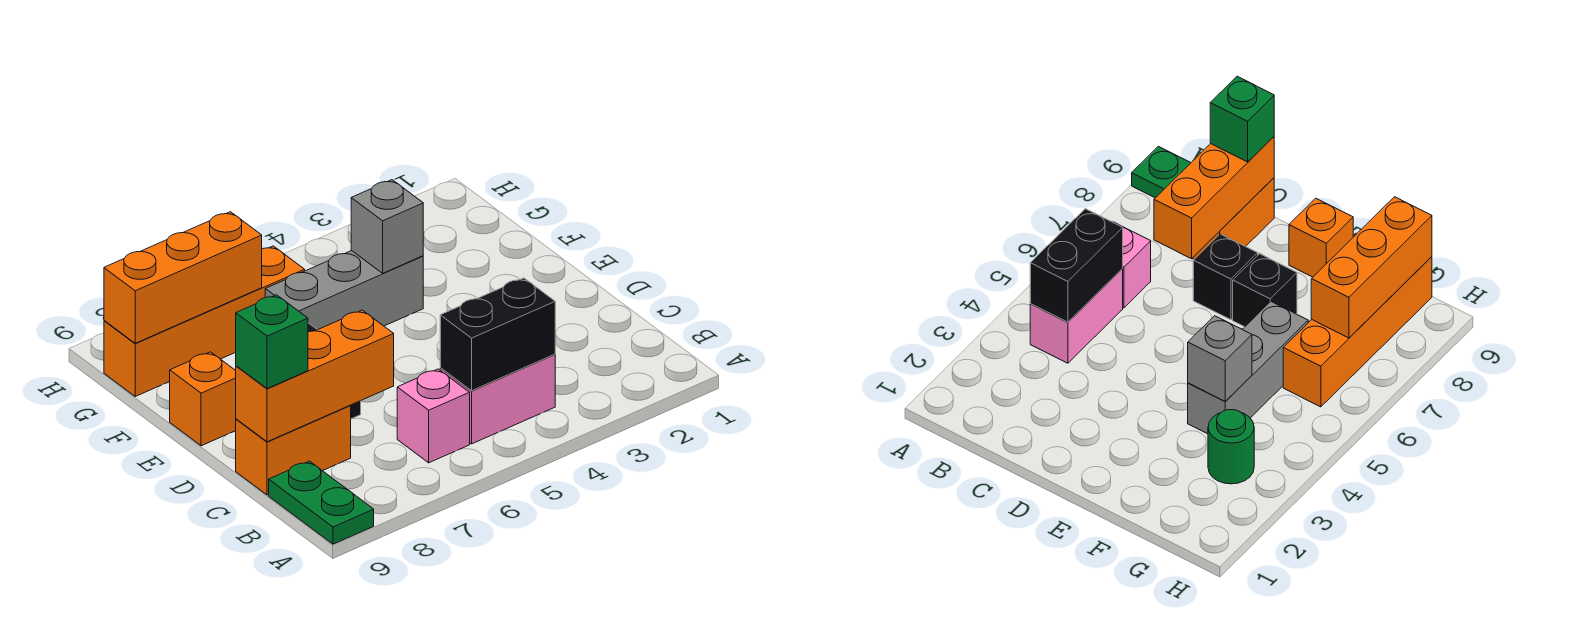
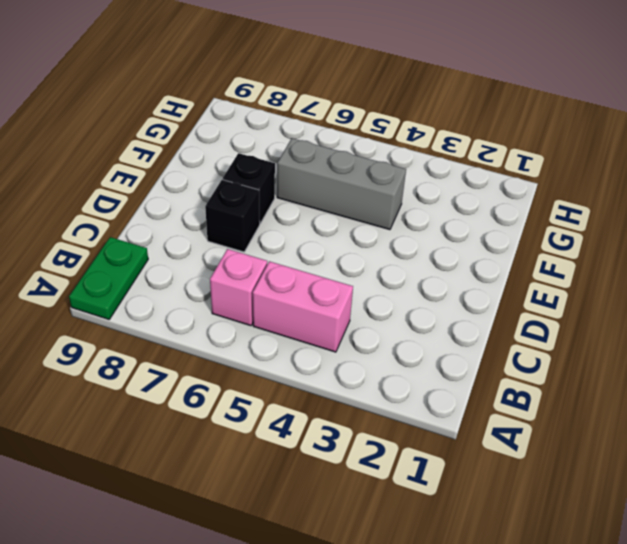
none -> orange 1x2 brick [236,405,351,495]
none -> orange 1x1 brick [170,352,236,446]
none -> green 1x1 round brick [1208,410,1254,484]

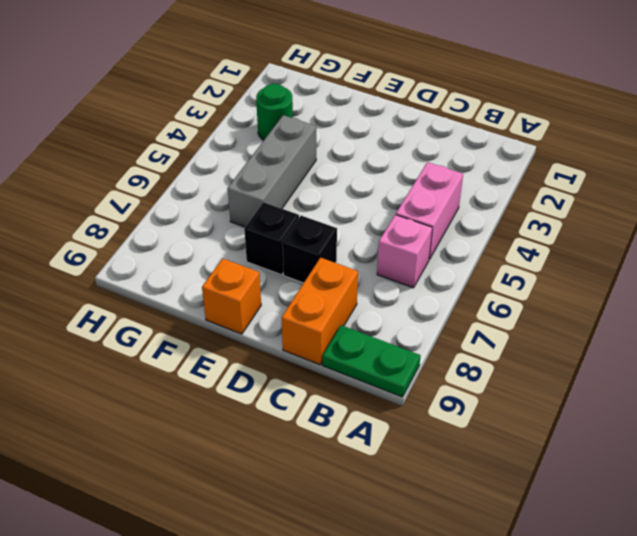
none -> orange 1x4 brick [104,246,305,396]
none -> black 1x2 brick [440,278,555,391]
none -> orange 1x3 brick [236,310,394,442]

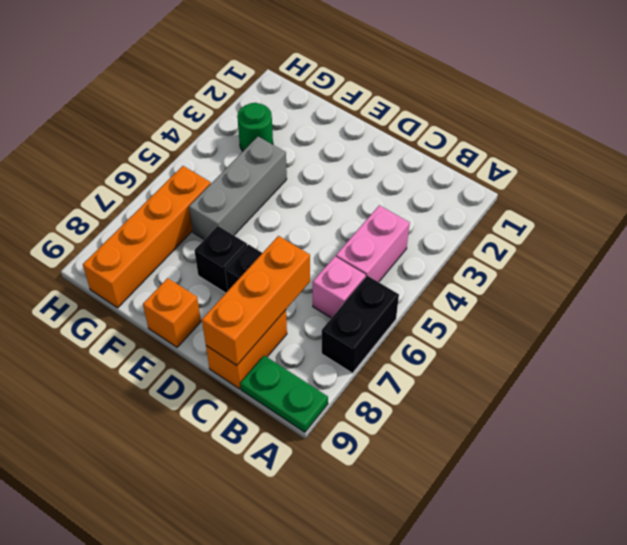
black 1x2 brick [321,276,399,373] -> black 1x2 brick moved to [440,278,555,391]
none -> grey 1x1 brick [351,180,423,273]
none -> orange 1x3 brick [104,212,262,343]
none -> green 1x1 brick [236,295,308,389]

